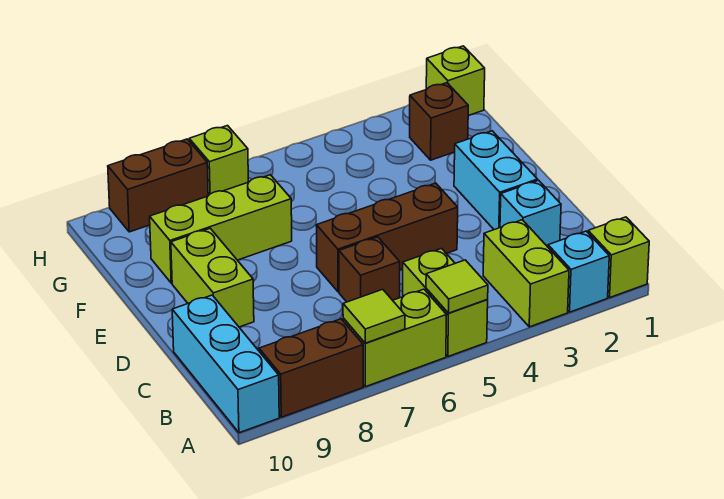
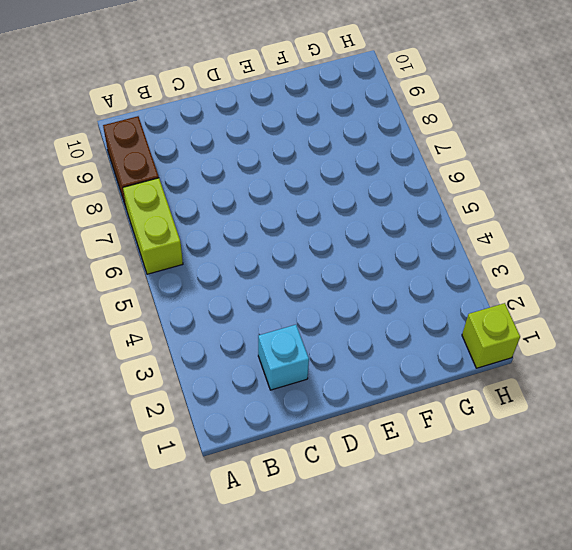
none -> lime 1x1 brick [588,217,649,297]
none -> cyan 1x1 brick [548,231,609,312]
none -> lime 1x2 brick [483,220,569,327]

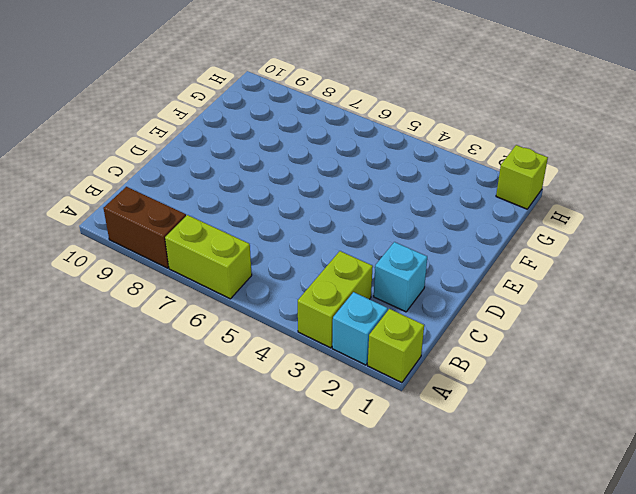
none -> lime 1x2 brick [403,248,488,357]
none -> cyan 1x3 brick [172,295,279,433]
none -> brown 1x1 brick [339,237,400,302]

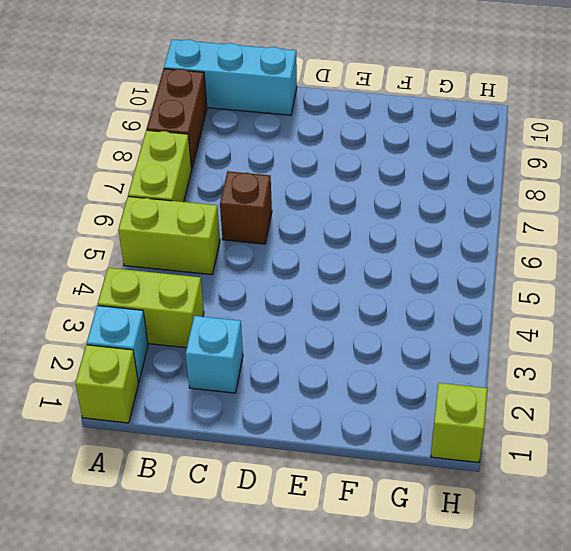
none -> cyan 1x2 brick [454,131,538,230]
none -> brown 1x3 brick [316,183,458,292]
none -> lime 1x2 brick [171,228,254,327]

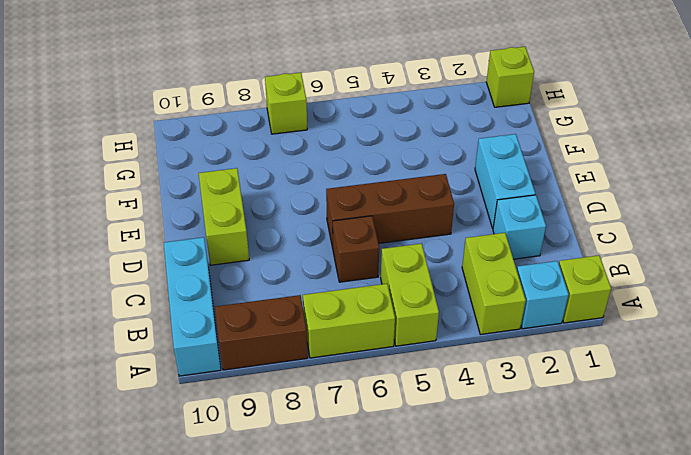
none -> lime 1x3 brick [150,175,292,283]
none -> brown 1x1 brick [410,83,468,160]
none -> brown 1x2 brick [108,139,208,232]

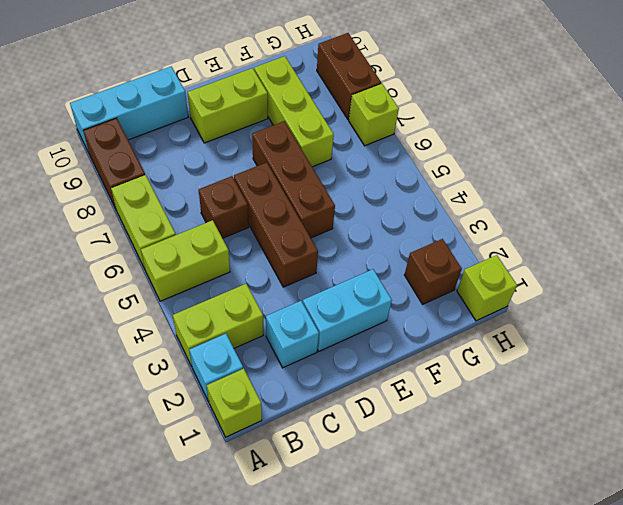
brown 1x3 brick [252,121,335,238] -> none
none -> lime 1x1 tile [426,260,488,313]
none -> lime 1x1 tile [343,289,405,343]

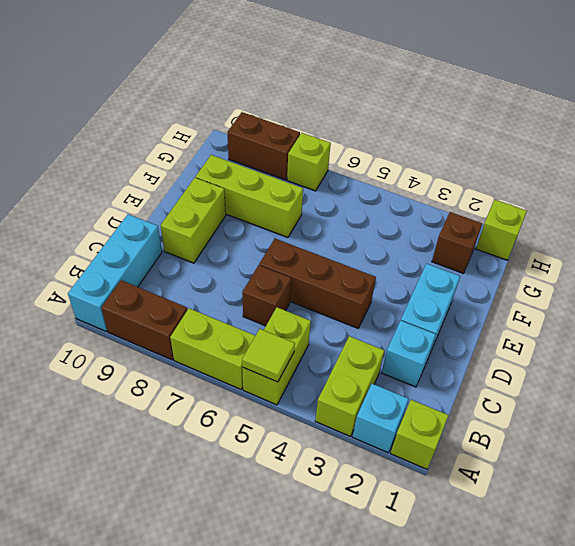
none -> lime 1x1 tile [343,289,405,343]

